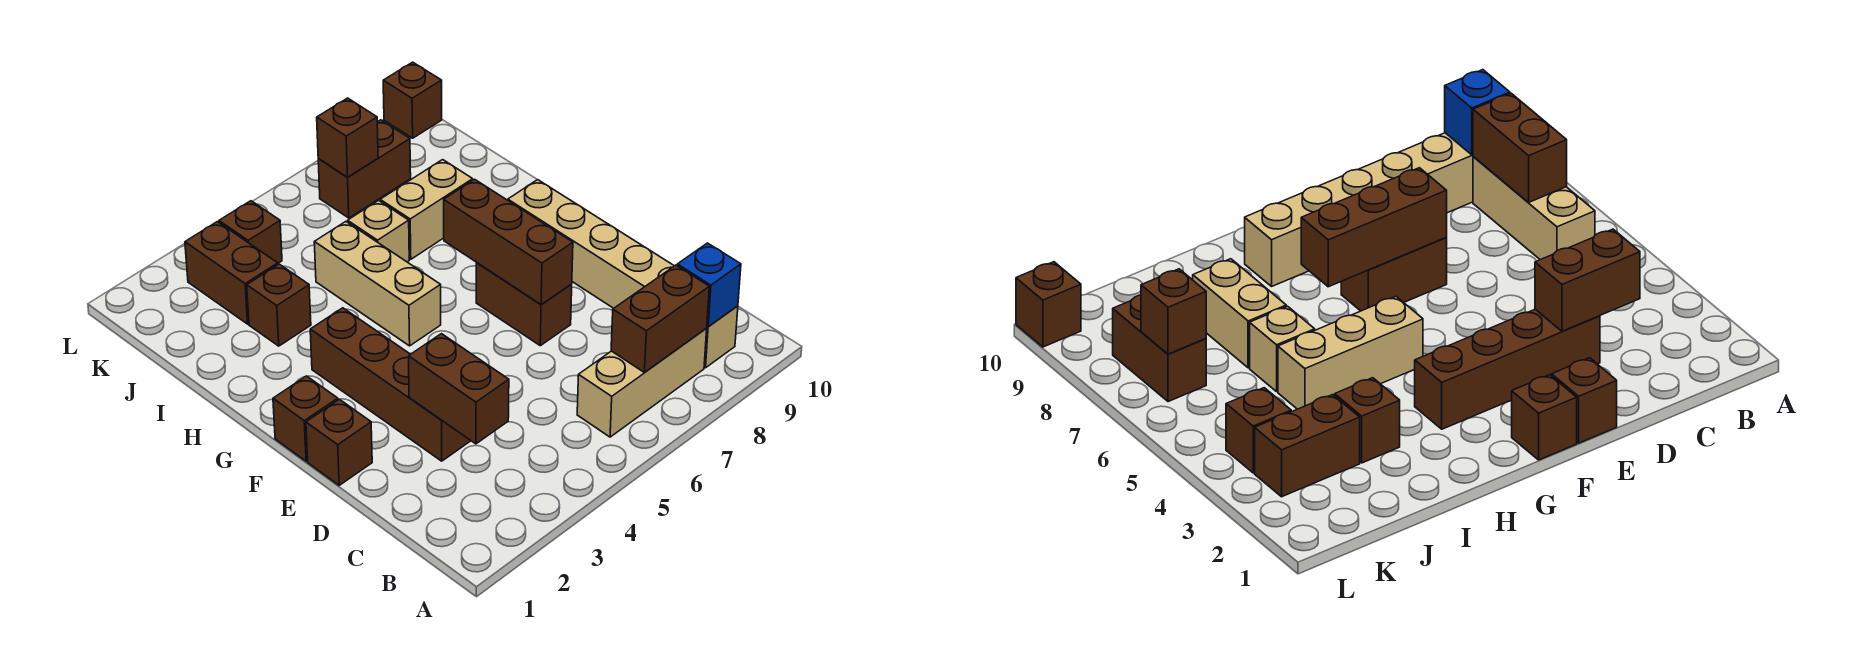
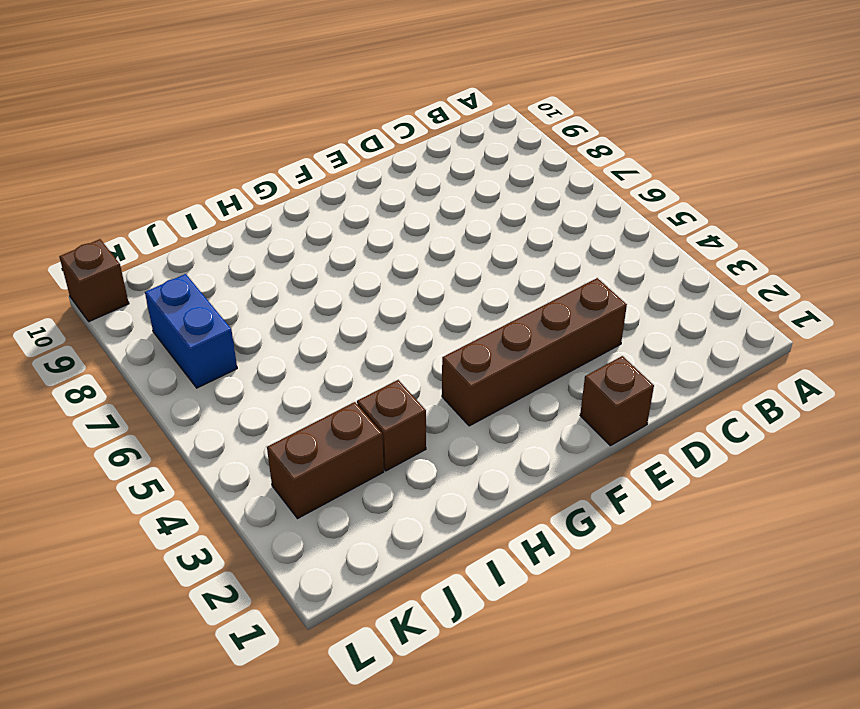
blue 1x2 brick [145,274,237,388] -> brown 1x2 brick [318,120,411,218]
none -> tan 1x3 brick [577,329,707,437]
none -> tan 1x6 brick [508,180,738,368]
none -> brown 1x2 brick [476,262,572,346]

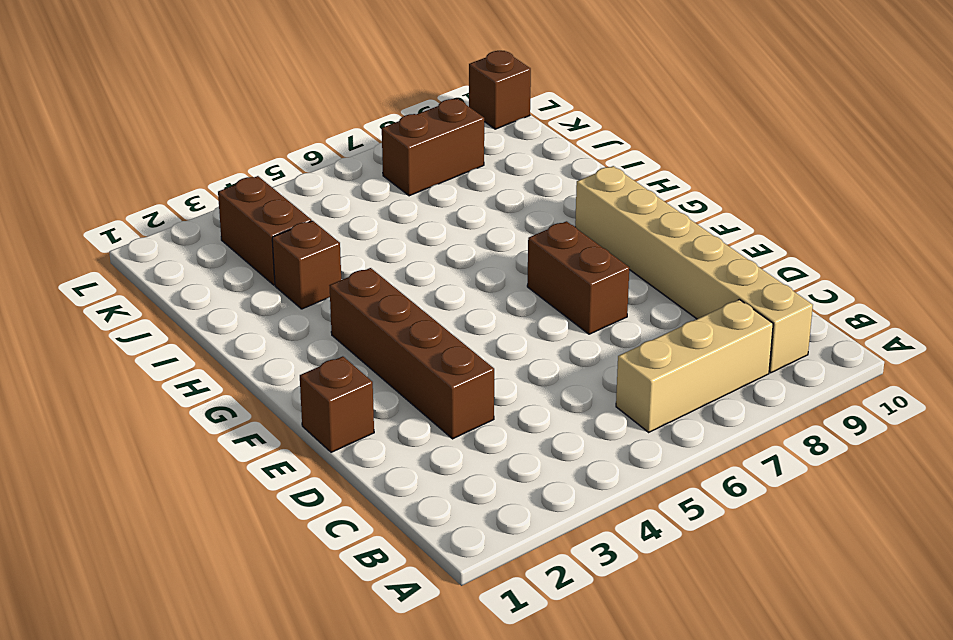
none -> brown 1x1 brick [273,376,338,461]
none -> tan 1x3 brick [314,222,441,346]
none -> tan 1x1 brick [348,200,409,262]

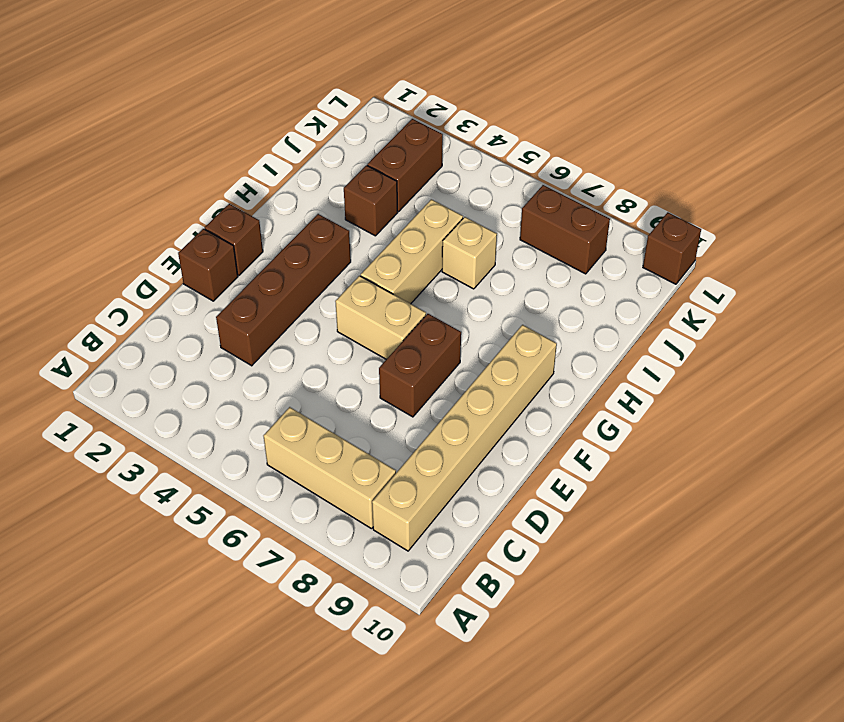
tan 1x2 brick [335,276,426,359] -> tan 1x2 brick moved to [380,160,473,259]
none -> brown 1x1 brick [219,201,282,263]
none -> brown 1x2 brick [611,265,709,373]
none -> blue 1x1 brick [677,243,741,327]

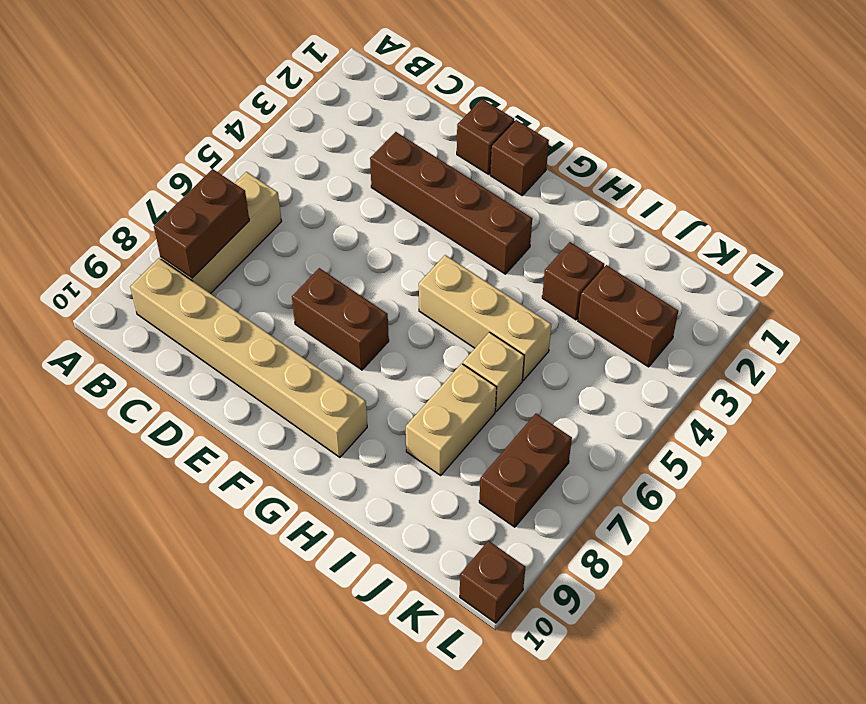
none -> brown 1x1 brick [219,201,282,263]
none -> blue 1x1 brick [677,243,741,327]
none -> brown 1x2 brick [409,334,509,444]

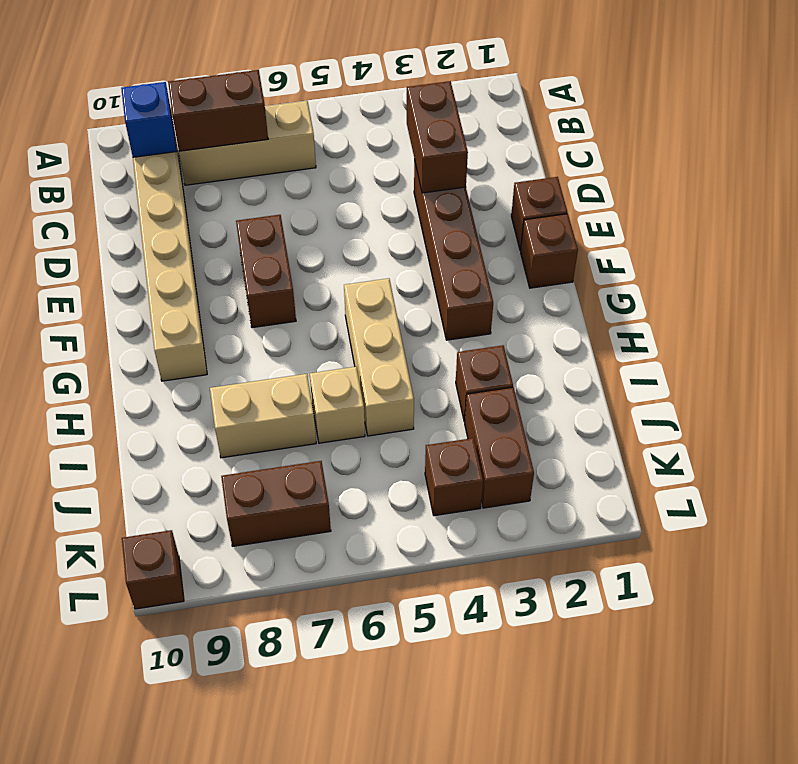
none -> brown 1x3 brick [444,179,573,305]
none -> brown 1x1 brick [317,98,378,177]

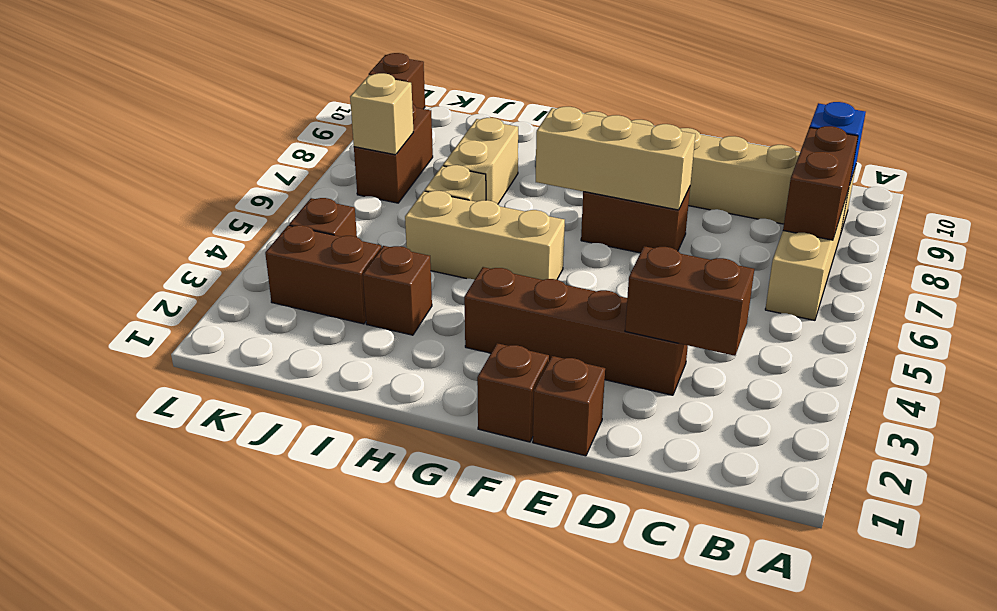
tan 1x3 brick [536,107,695,210] -> brown 1x3 brick [444,179,573,305]
tan 1x1 brick [350,73,413,155] -> brown 1x1 brick [317,98,378,177]

